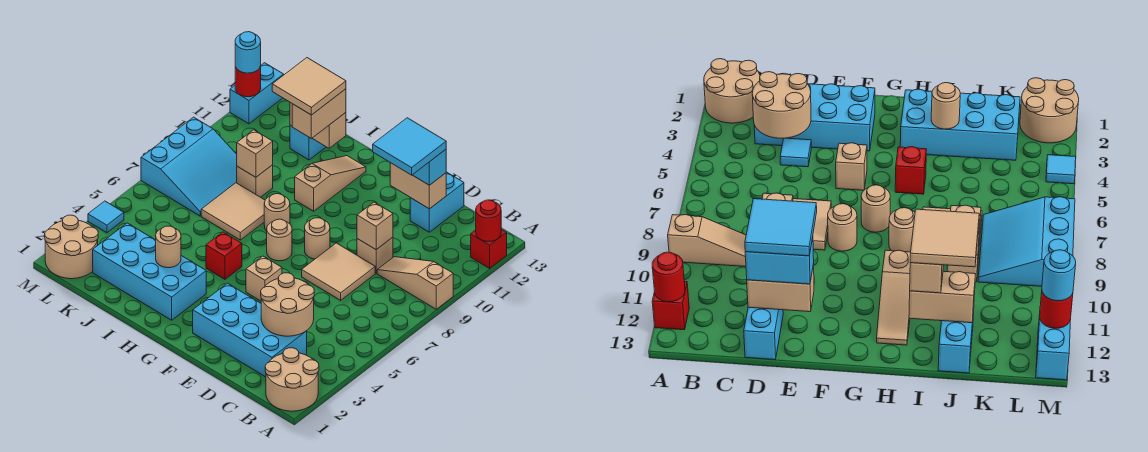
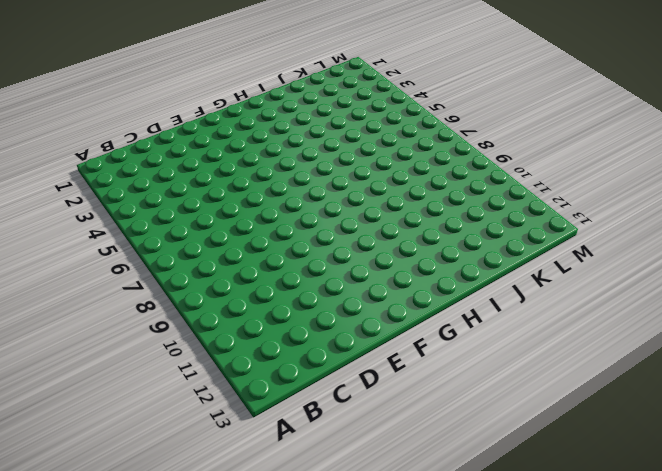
none -> tan 2x2 round brick [265,348,319,411]
none -> tan 1x3 slope [377,257,453,309]
none -> red 1x1 brick [471,229,507,268]
none -> cyan 2x4 brick [193,283,307,377]

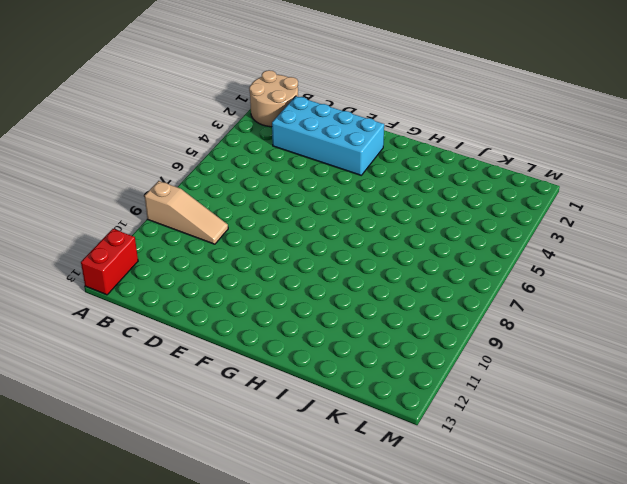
red 1x2 brick [81,229,138,295] -> red 1x1 brick [471,229,507,268]
none -> cyan 1x1 tile [780,138,811,167]
none -> tan 2x2 tile [302,243,375,300]
none -> tan 1x1 brick [357,237,393,273]
none -> cyan 1x2 brick [410,172,464,232]

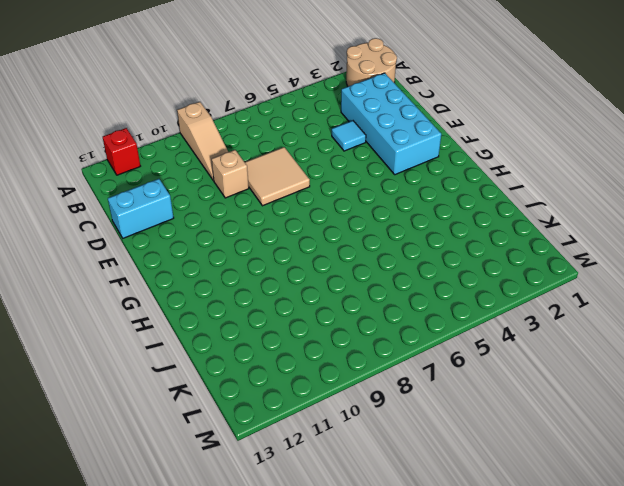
none -> tan 1x1 brick [246,256,282,301]
none -> tan 1x1 round brick [305,218,330,259]
none -> tan 1x1 round brick [267,219,292,261]
none -> cyan 2x4 brick [93,223,206,320]

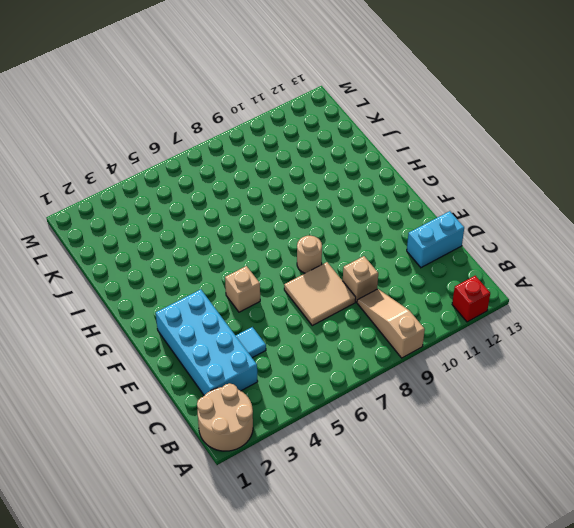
none -> tan 1x1 round brick [267,219,292,261]
none -> cyan 2x4 brick [93,223,206,320]
none -> red 1x1 brick [206,232,242,279]
none -> tan 1x1 round brick [264,194,290,231]

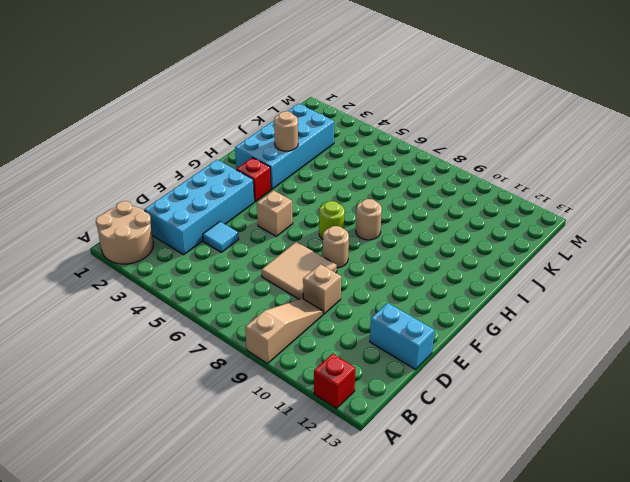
red 1x1 brick [236,158,271,202] -> red 1x1 brick moved to [206,232,242,279]
lime 1x1 round brick [319,201,345,239] -> tan 1x1 round brick [267,219,292,261]
none -> tan 1x3 slope [295,156,366,211]
none -> tan 2x2 tile [201,183,265,240]
none -> tan 1x1 brick [237,165,273,197]
none -> cyan 1x2 brick [290,126,326,160]

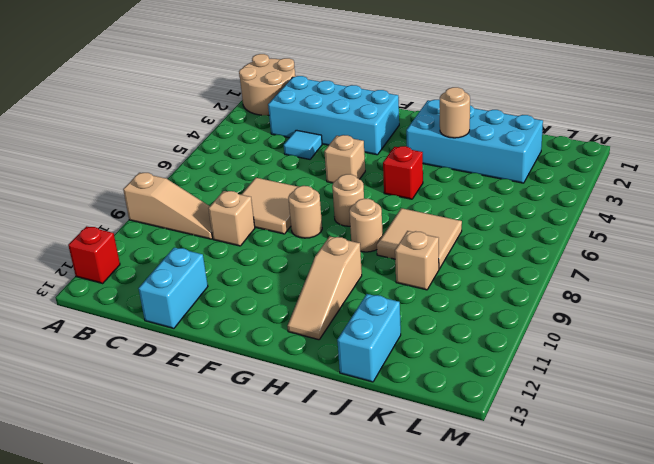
none -> cyan 3x3 slope [141,117,237,216]
none -> tan 2x2 round brick [45,215,98,279]
none -> cyan 1x1 tile [88,201,124,233]
none -> cyan 1x2 brick [230,63,284,124]

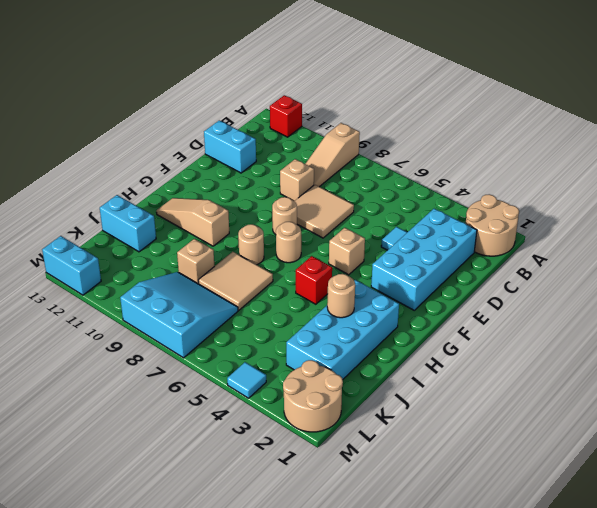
none -> red 1x1 round brick [476,200,501,242]
none -> tan 2x2 round brick [261,273,314,336]
none -> tan 1x1 brick [357,202,393,250]
none -> tan 1x2 brick [390,163,446,209]

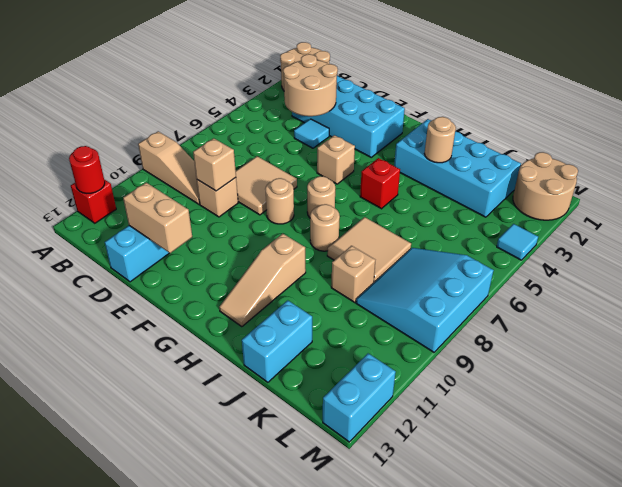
none -> tan 1x2 brick [290,103,346,148]
none -> tan 1x1 brick [237,130,273,177]
none -> red 1x1 round brick [235,66,261,97]
none -> cyan 1x2 brick [413,150,446,185]

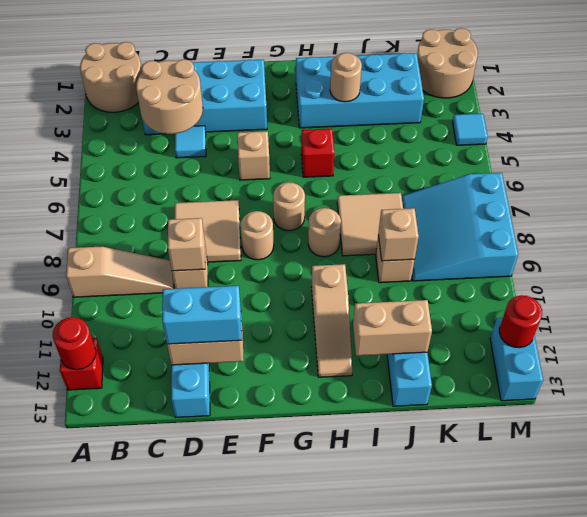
none -> tan 1x2 brick [292,89,346,138]
none -> cyan 1x1 round brick [235,32,261,73]
none -> cyan 2x2 tile [373,118,446,175]
none -> tan 2x2 tile [272,58,346,115]

